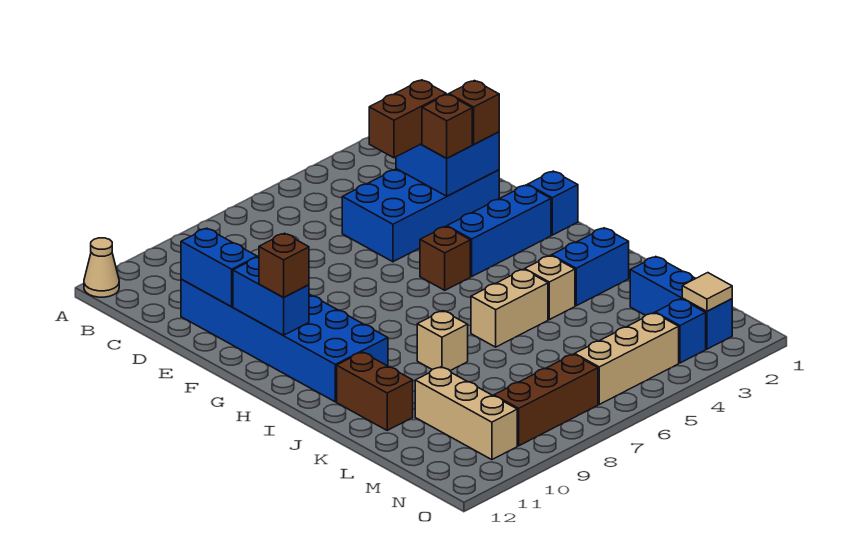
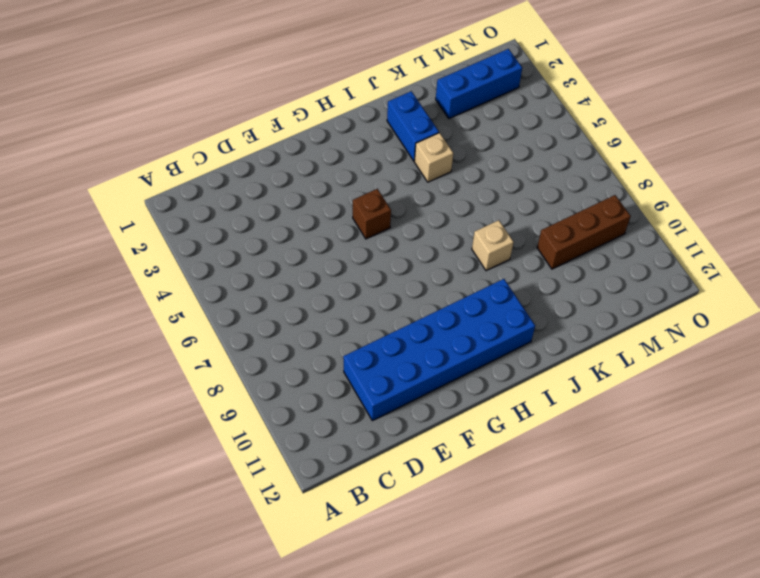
brown 1x3 brick [537,195,631,269] -> brown 1x3 brick turned to [494,354,598,446]
none -> tan 1x1 cone [84,238,119,297]
none -> blue 2x4 brick [342,169,499,262]
none -> blue 1x1 brick [528,171,578,235]

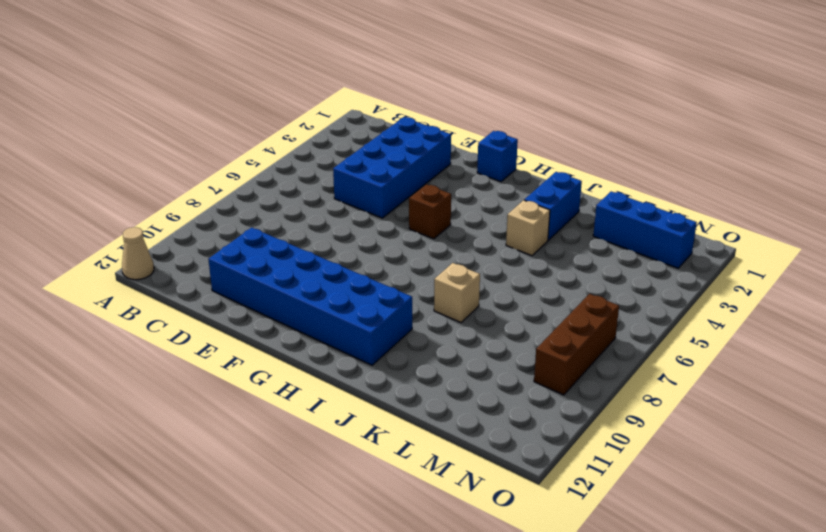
none -> blue 1x3 brick [447,185,551,276]
none -> tan 1x2 brick [471,269,548,347]
none -> brown 1x2 brick [337,352,413,430]

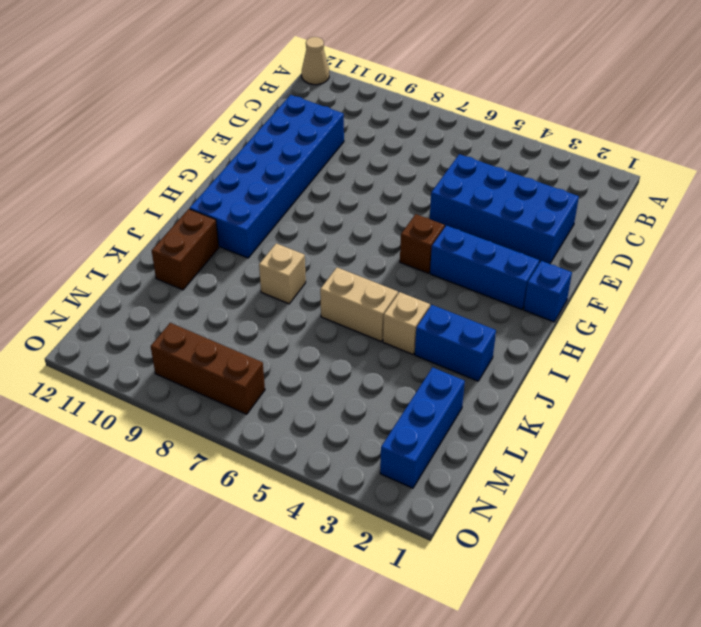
none -> tan 1x3 brick [415,367,517,460]
none -> blue 1x1 brick [655,299,706,363]
none -> tan 1x3 brick [575,313,679,404]

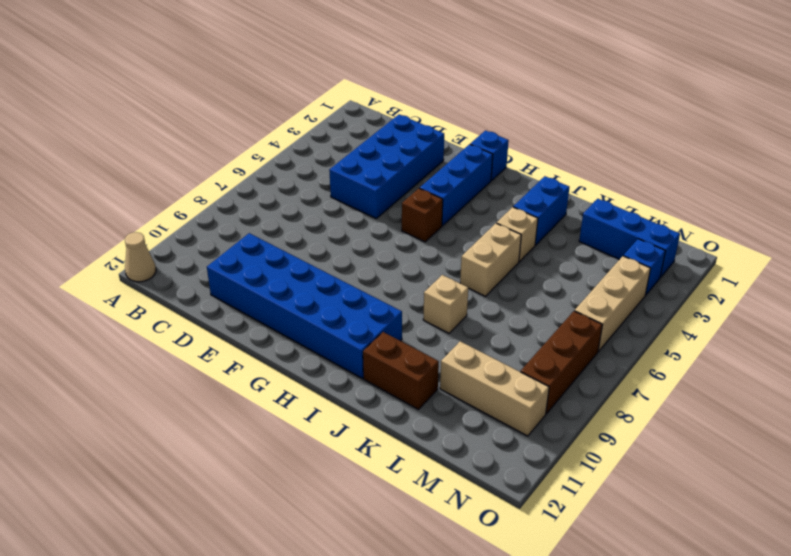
none -> blue 2x2 brick [396,132,499,196]
none -> blue 1x2 brick [181,228,257,307]
none -> blue 1x2 brick [233,257,309,335]

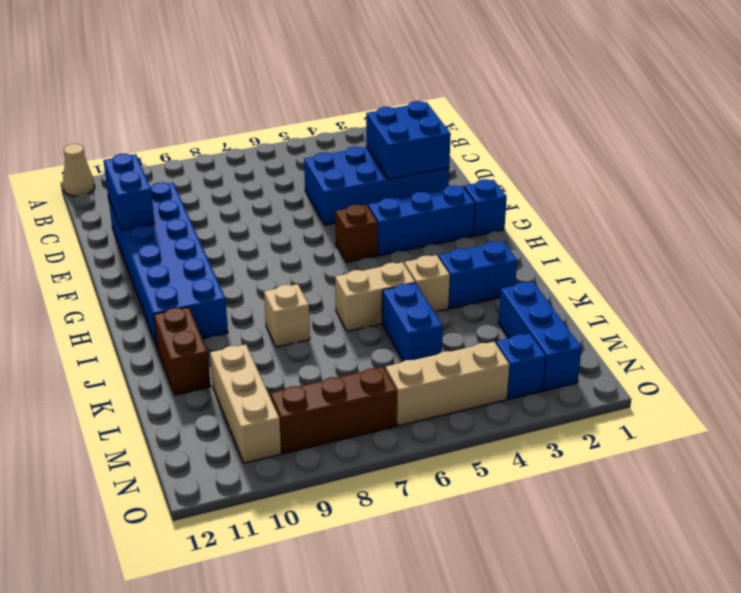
blue 1x2 brick [382,283,443,361] -> blue 1x2 brick moved to [233,257,309,335]
none -> tan 1x1 tile [682,273,732,311]
none -> brown 1x2 brick [369,80,446,158]
none -> brown 1x1 brick [449,81,499,144]

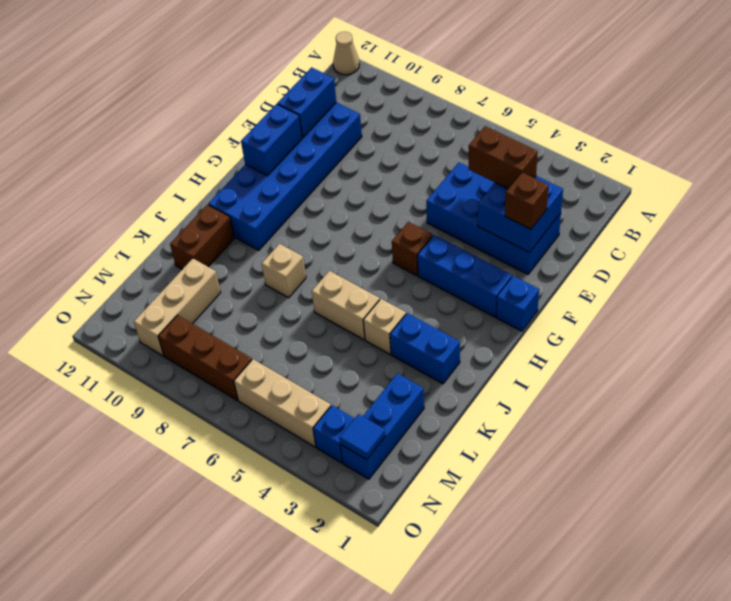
blue 1x1 tile [340,414,385,460] -> tan 1x1 tile [682,273,732,311]
none -> brown 1x1 brick [422,94,472,158]
none -> brown 1x1 brick [259,233,309,298]

